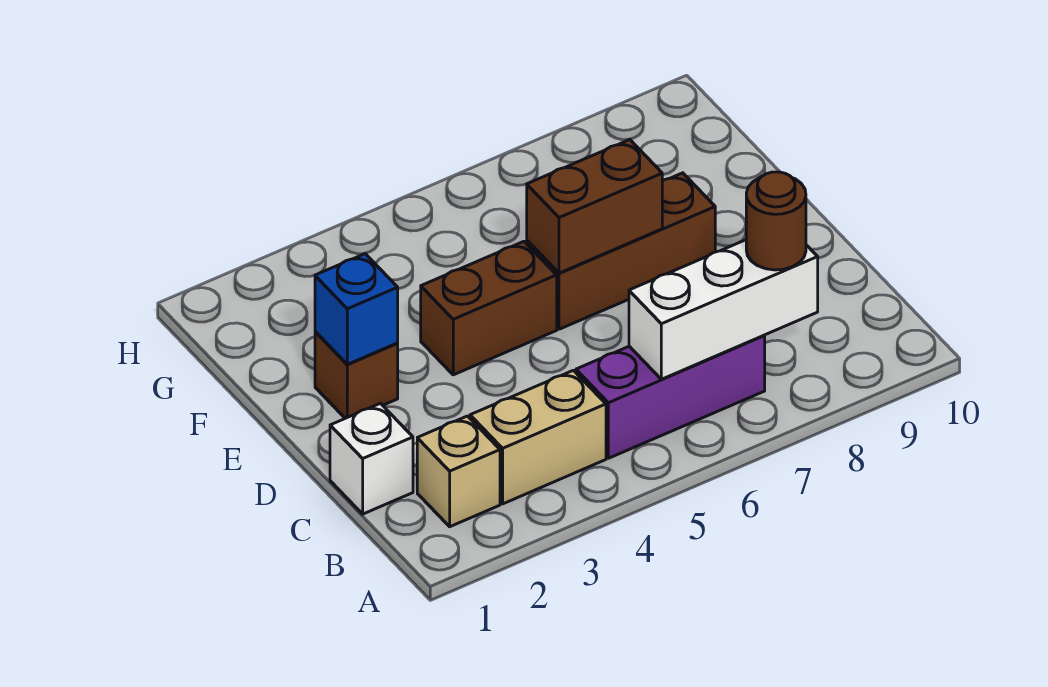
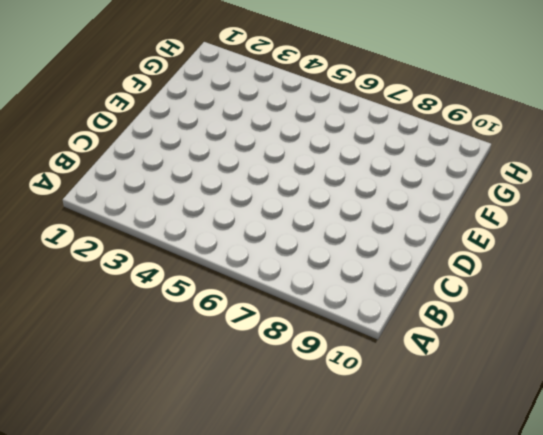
none -> tan 1x1 brick [417,416,500,527]
none -> tan 1x2 brick [470,370,606,504]

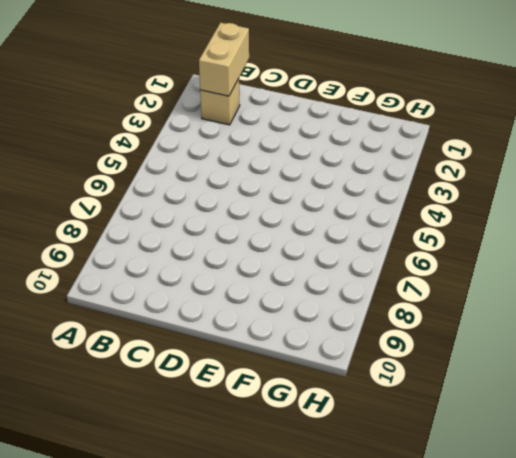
tan 1x2 brick [199,23,249,96] -> tan 1x2 brick moved to [470,370,606,504]
none -> purple 1x3 brick [576,335,765,458]
none -> white 1x1 brick [330,403,413,514]

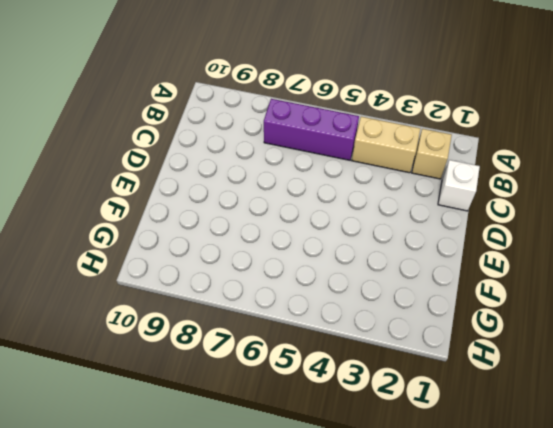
none -> brown 1x1 brick [315,332,398,418]
none -> brown 1x2 brick [421,241,557,375]

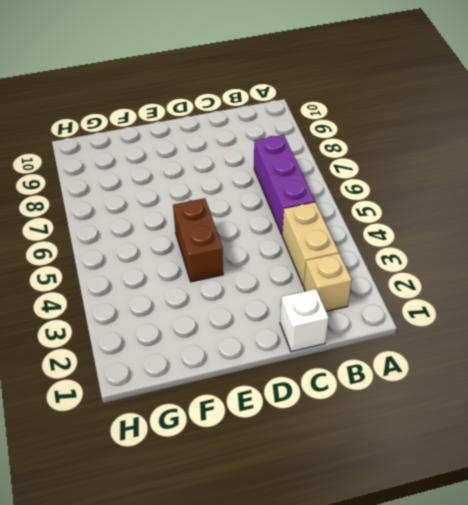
none -> brown 1x1 brick [315,332,398,418]
none -> brown 1x3 brick [527,173,715,329]

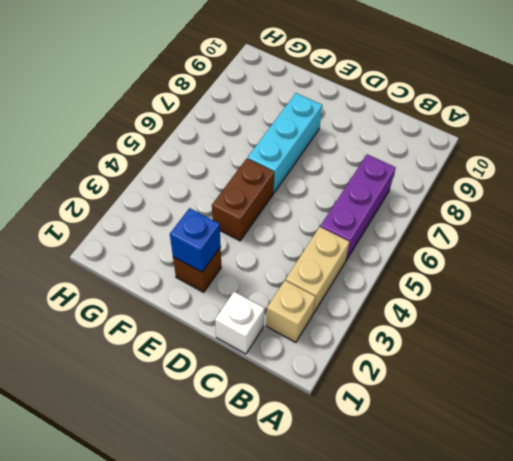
cyan 1x3 brick [248,93,322,193] -> brown 1x3 brick [527,173,715,329]
none -> white 1x3 brick [629,240,818,379]
none -> brown 1x2 brick [527,139,662,273]

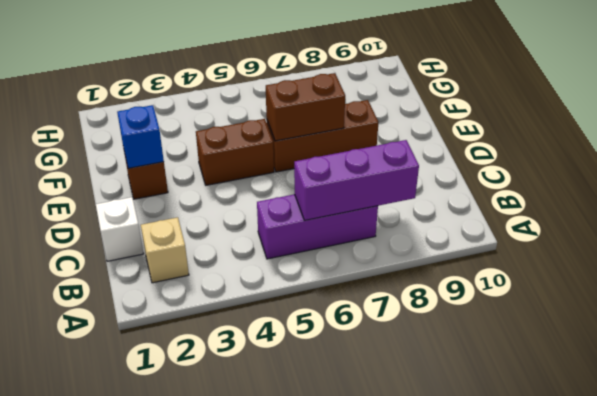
purple 1x3 brick [294,140,419,220] -> white 1x3 brick [629,240,818,379]
none -> tan 1x2 brick [470,370,606,504]
none -> brown 1x1 round brick [746,172,806,270]

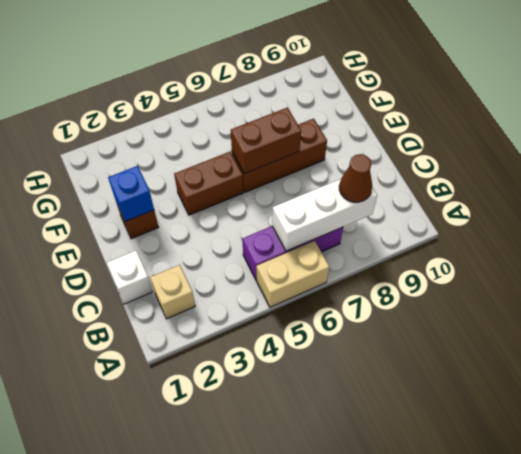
tan 1x2 brick [256,241,329,307] -> tan 1x2 brick moved to [470,370,606,504]
brown 1x1 cone [339,154,372,202] -> brown 1x1 round brick [746,172,806,270]

